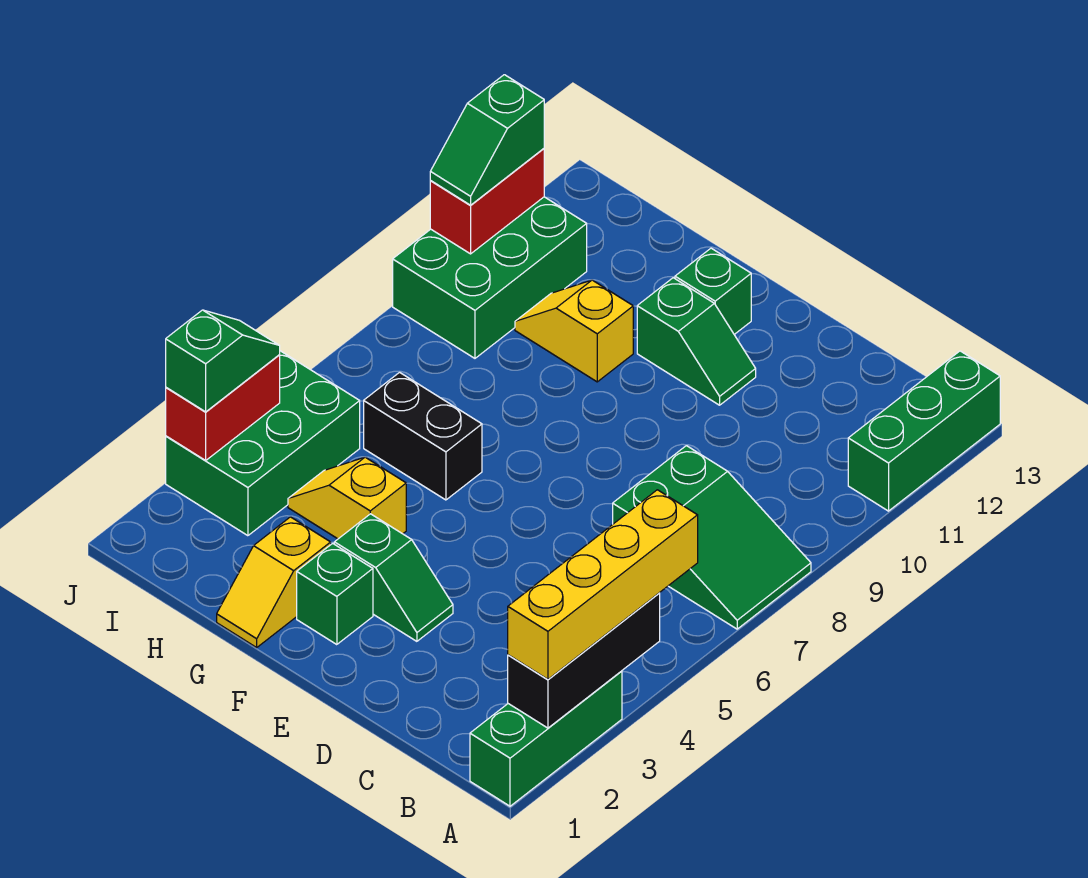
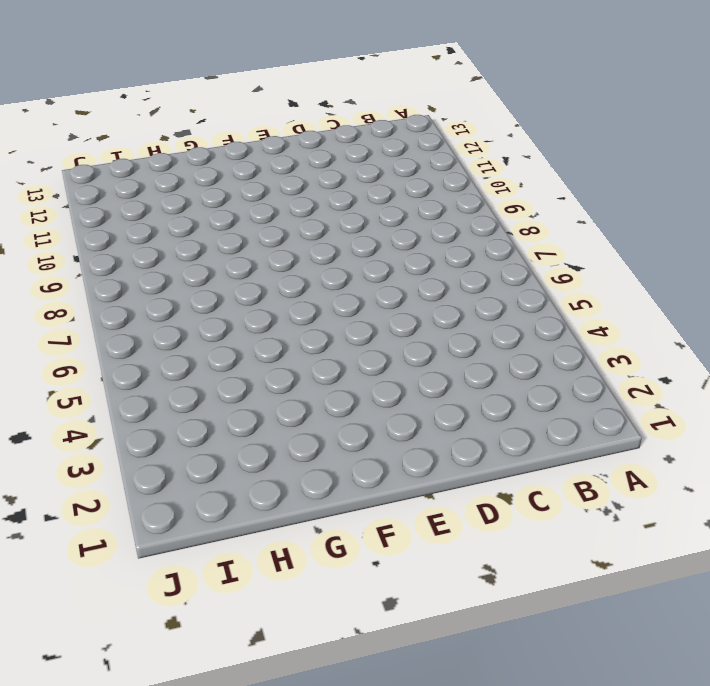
none -> green 1x3 brick [470,671,622,806]
none -> green 2x3 slope [613,446,811,629]
none -> green 1x3 brick [848,351,1000,511]

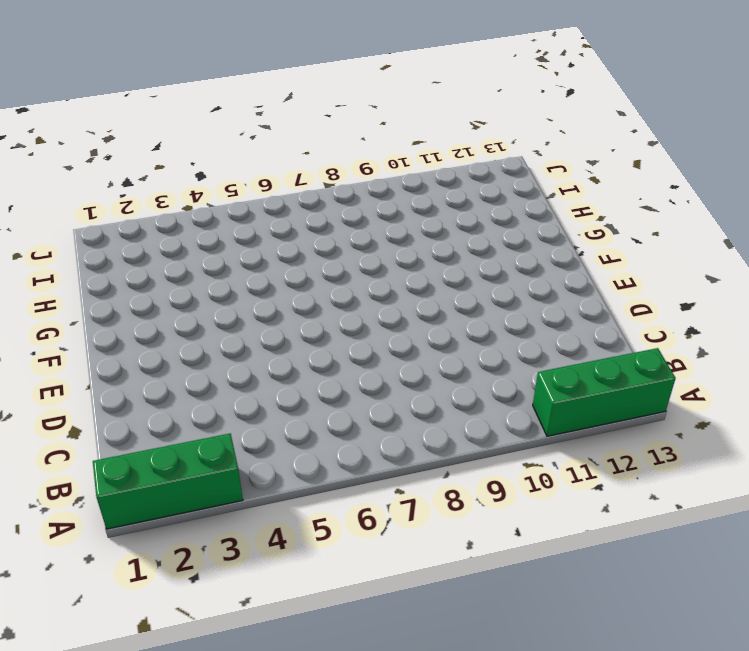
none -> green 2x3 slope [613,446,811,629]
none -> green 1x2 slope [334,514,453,641]
none -> green 1x2 slope [637,278,756,405]

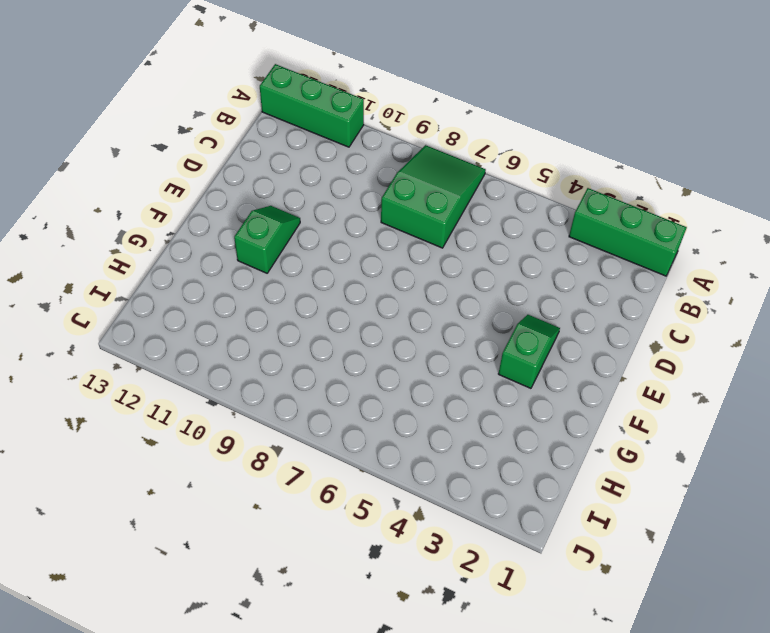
none -> green 1x1 brick [297,543,373,645]
none -> green 1x1 brick [675,248,751,334]
none -> yellow 1x2 slope [217,517,331,647]

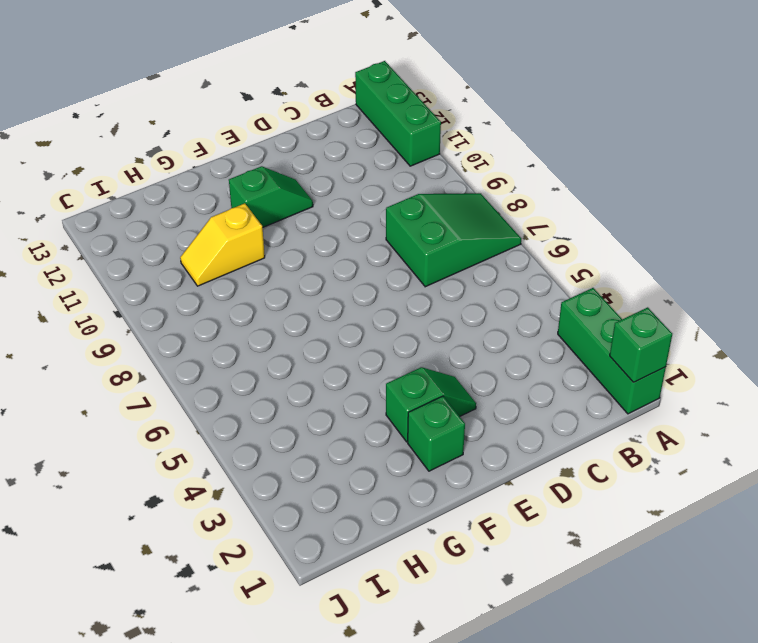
green 1x1 brick [610,307,672,382] -> green 1x1 brick moved to [675,248,751,334]
none -> yellow 1x2 slope [217,517,331,647]
none -> yellow 1x2 slope [288,457,406,539]
none -> black 1x2 brick [364,372,482,500]

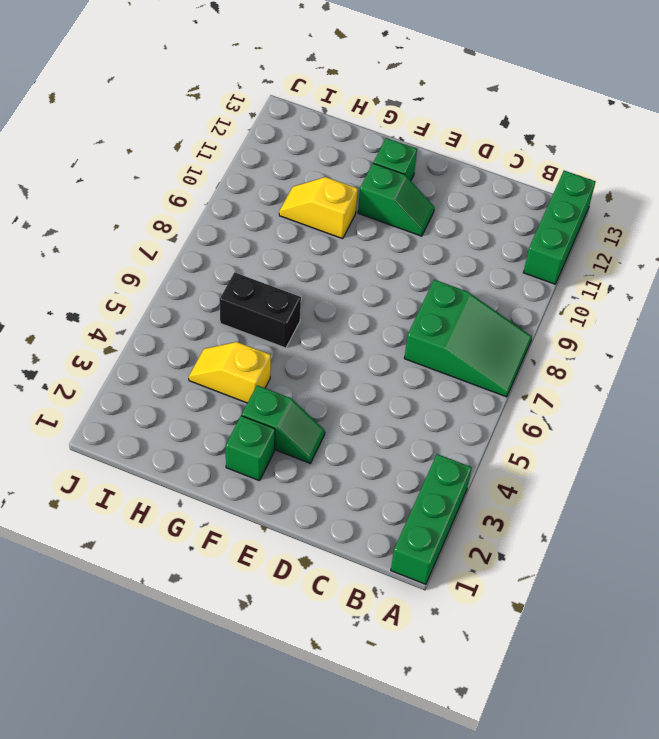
none -> yellow 1x2 slope [217,517,331,647]
none -> green 2x3 brick [166,351,360,536]
none -> green 2x3 brick [393,197,587,358]

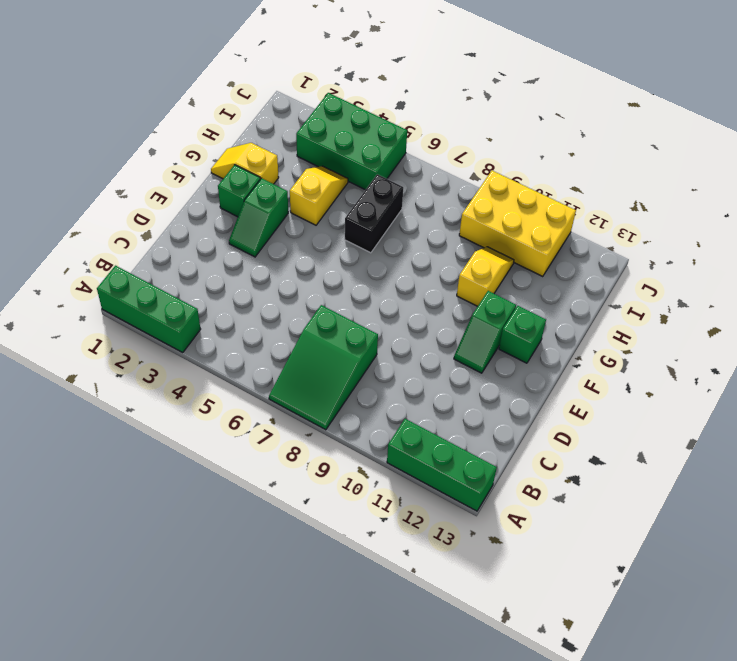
yellow 2x3 brick [459,171,576,277] -> green 2x3 brick [393,197,587,358]
none -> black 1x3 brick [508,593,660,728]
none -> red 1x2 brick [166,355,280,460]
none -> red 1x2 brick [430,149,544,254]

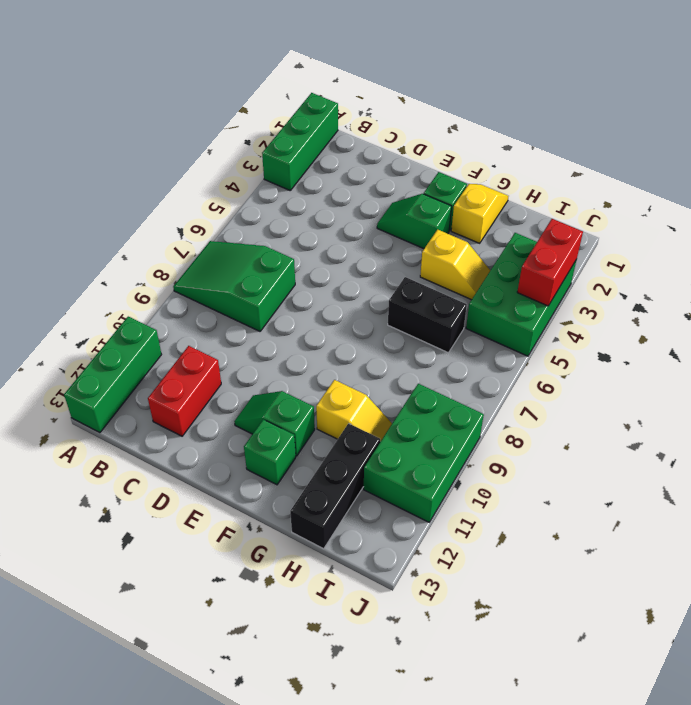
red 1x2 brick [148,346,221,436] -> red 1x2 brick moved to [430,149,544,254]
black 1x3 brick [290,423,380,549] -> black 1x3 brick moved to [508,593,660,728]
none -> yellow 1x4 brick [508,490,698,679]
none -> green 1x2 slope [166,310,280,412]
none -> green 1x2 slope [430,75,544,205]

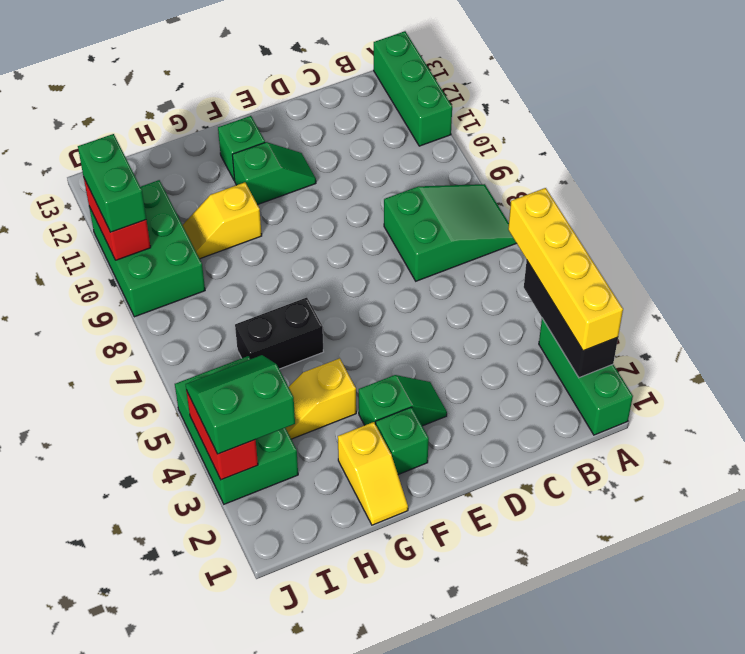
green 2x2 slope [186,355,295,454] -> green 1x2 slope [166,310,280,412]
green 1x2 brick [78,134,146,232] -> green 1x2 slope [430,75,544,205]

